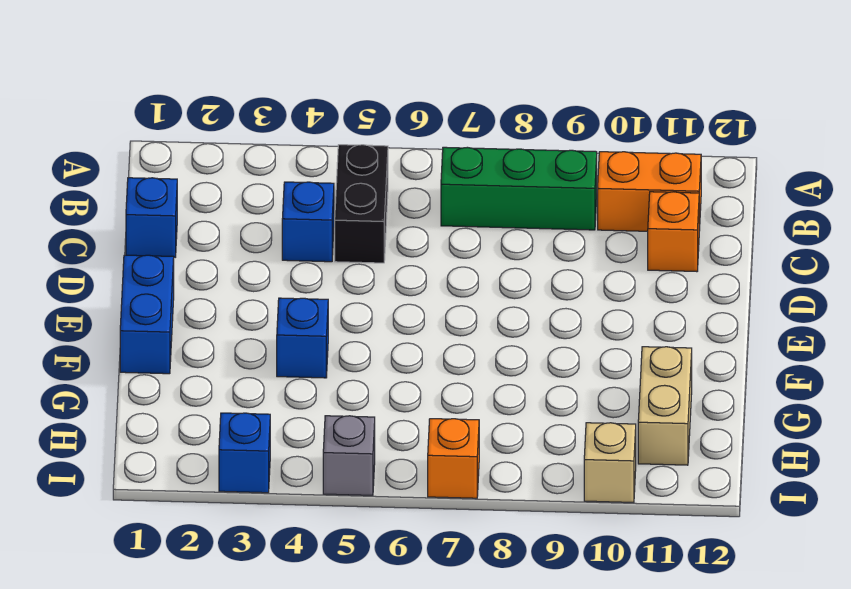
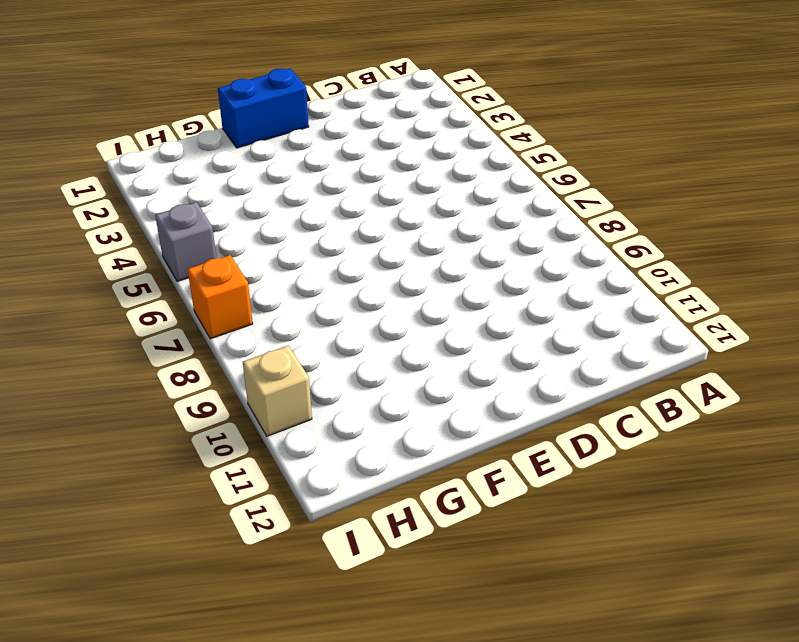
none -> black 1x2 brick [335,145,388,263]
none -> green 1x3 brick [441,147,597,230]
none -> orange 1x2 brick [598,152,701,231]

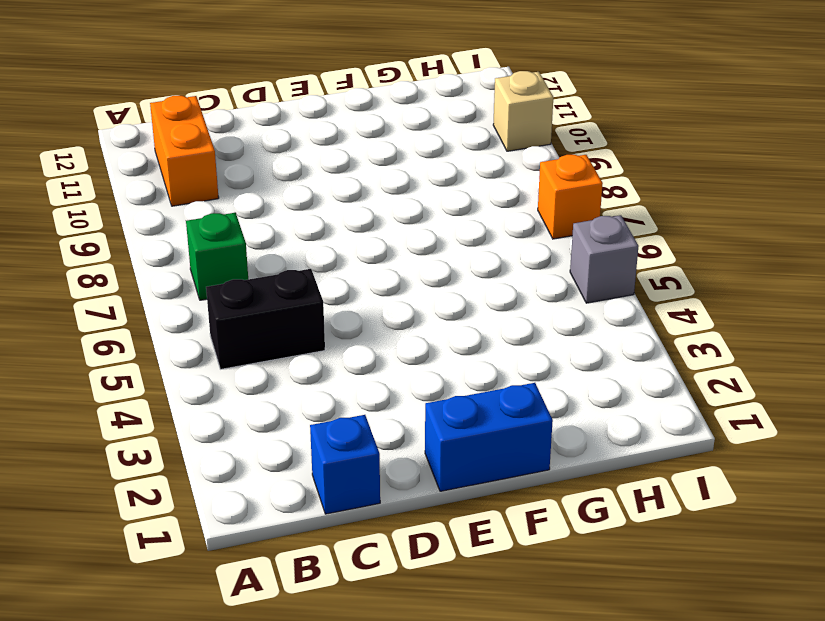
green 1x1 brick [186,213,248,300] -> green 1x3 brick [441,147,597,230]
none -> blue 1x1 brick [282,182,334,262]
none -> orange 1x1 brick [648,192,699,272]
none -> blue 1x1 brick [277,298,328,378]

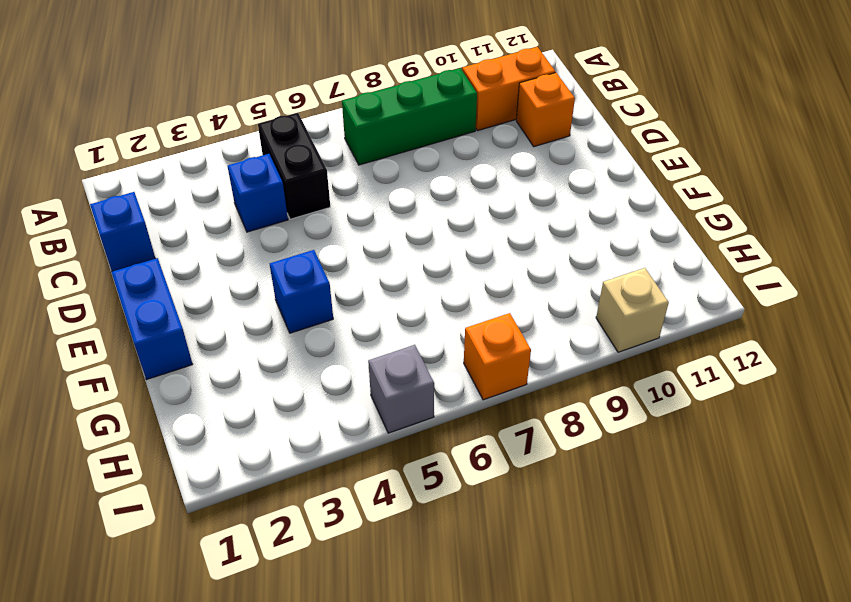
none -> tan 1x2 brick [638,347,692,465]
none -> blue 1x1 brick [219,413,270,493]

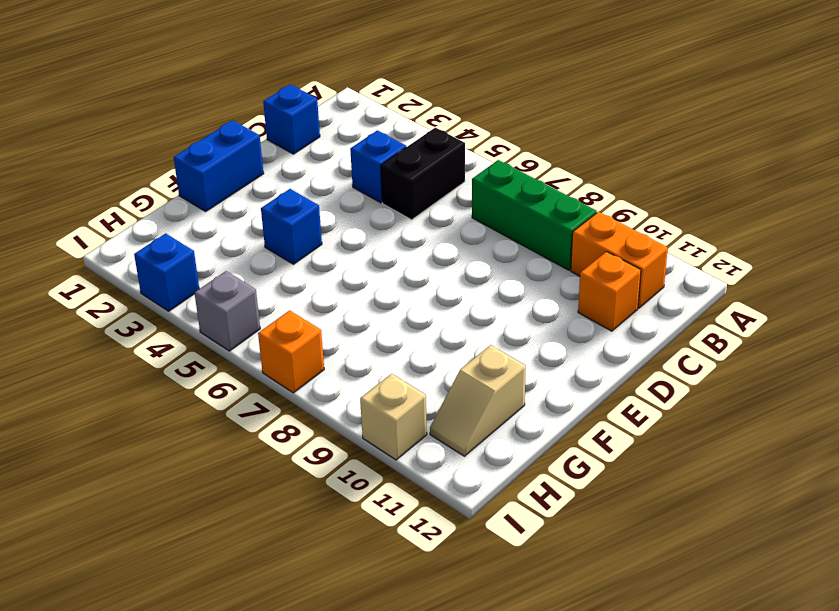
tan 1x2 slope [430,345,526,456] -> tan 1x2 brick [638,347,692,465]

